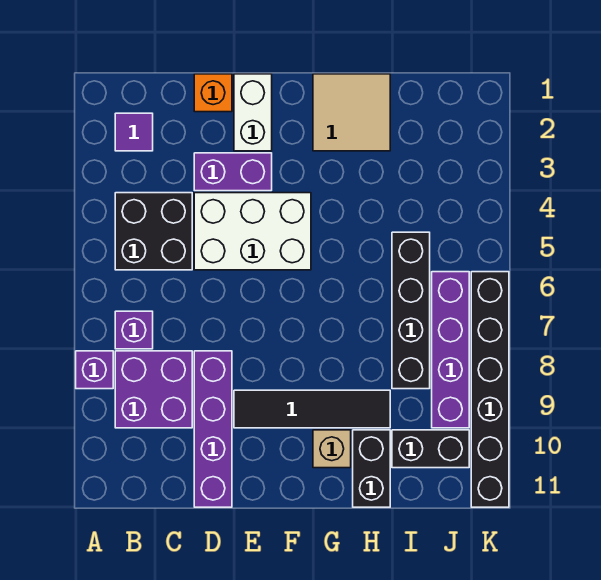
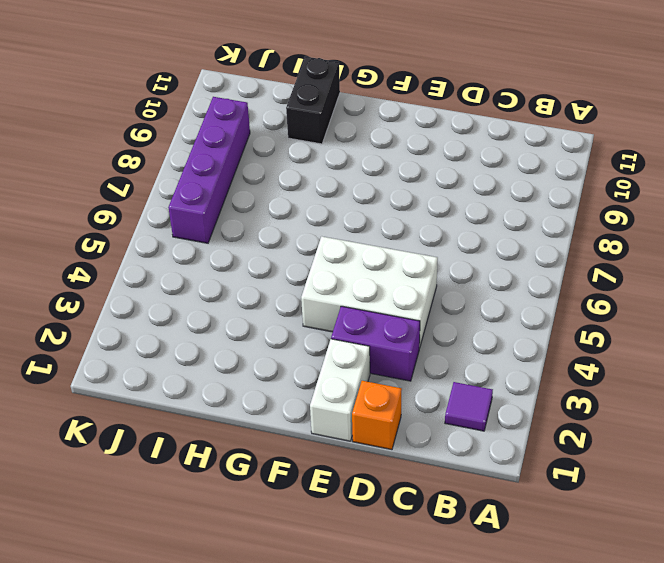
none -> purple 1x1 brick [76,351,113,389]
none -> black 2x2 brick [115,193,192,270]
none -> purple 1x1 brick [115,311,153,349]

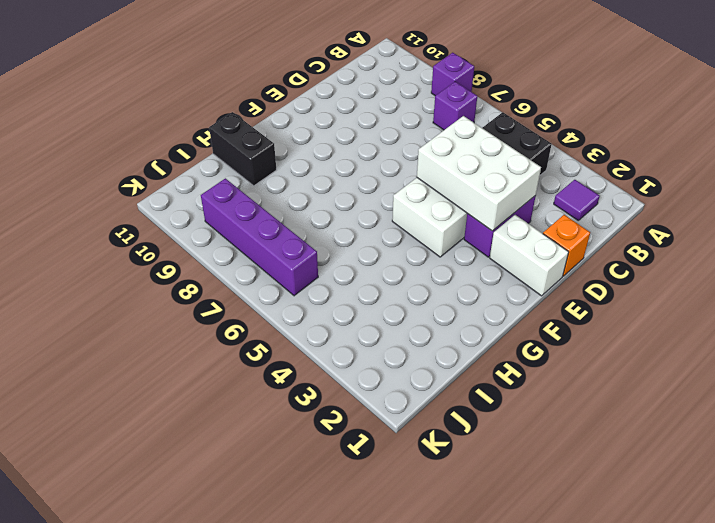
white 2x3 brick [417,116,541,231] -> none
none -> purple 2x2 brick [115,351,192,428]
none -> purple 1x4 brick [194,351,232,507]
none -> black 1x4 tile [234,390,390,428]

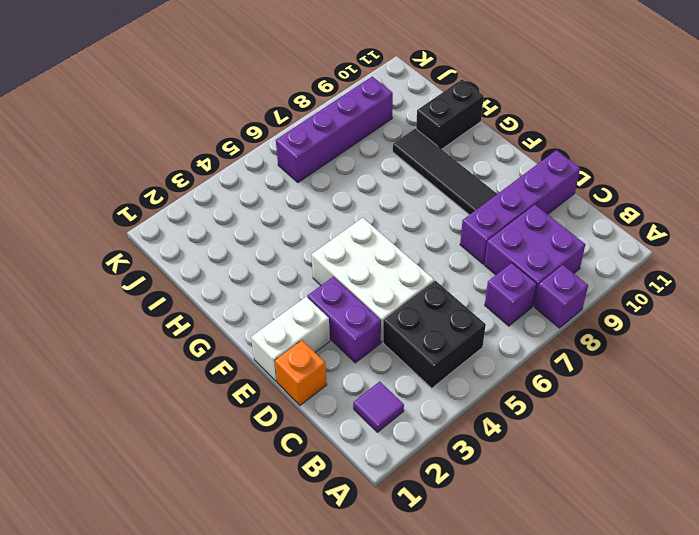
none -> tan 2x2 tile [313,74,390,151]
none -> tan 1x1 brick [313,430,351,468]
none -> black 1x4 brick [392,232,430,389]

